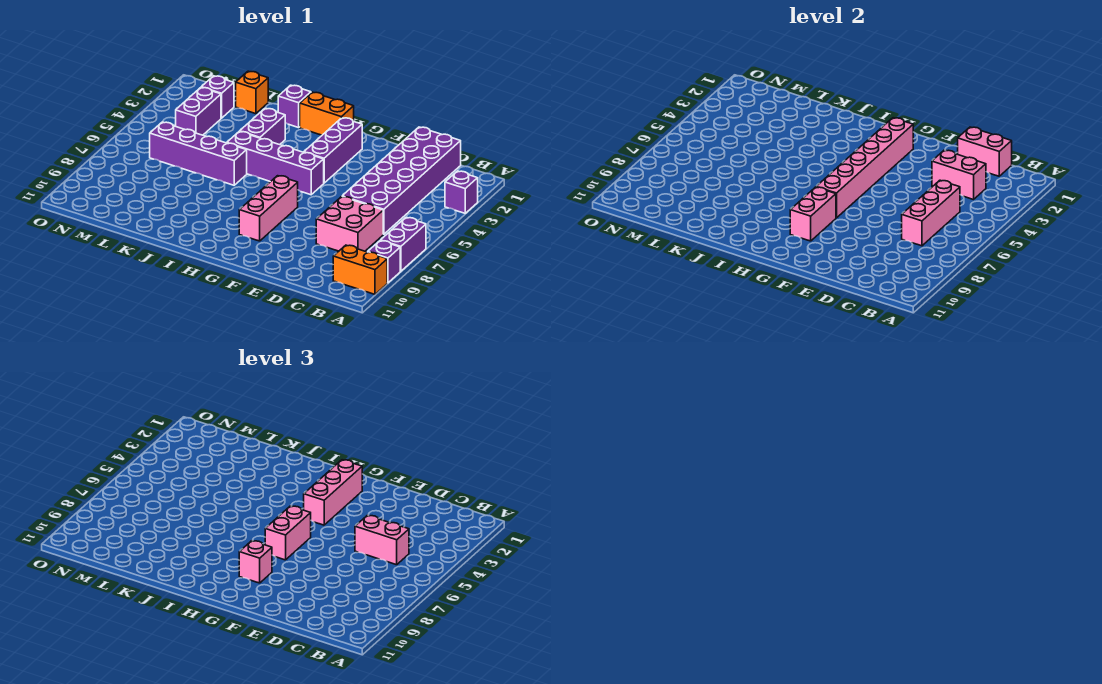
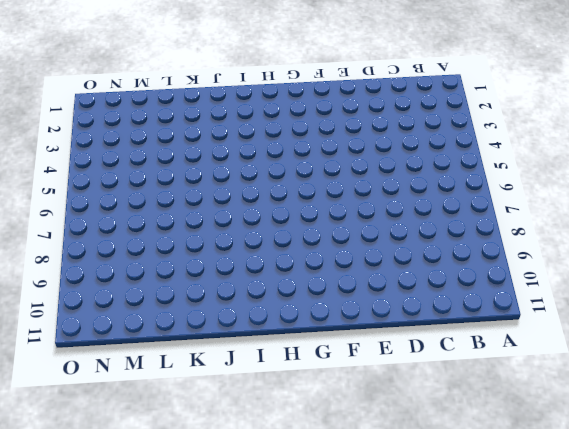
none -> purple 1x1 brick [445,171,478,213]
none -> purple 1x2 brick [381,217,426,271]
none -> purple 1x1 brick [368,241,400,283]

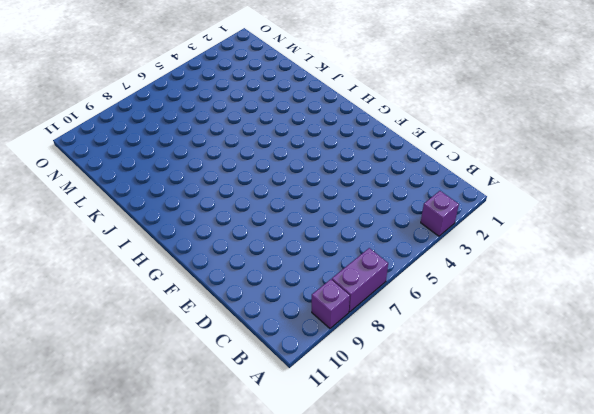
none -> orange 1x2 brick [333,245,387,294]
none -> purple 2x6 brick [342,127,461,234]
none -> pink 2x2 brick [316,197,383,251]

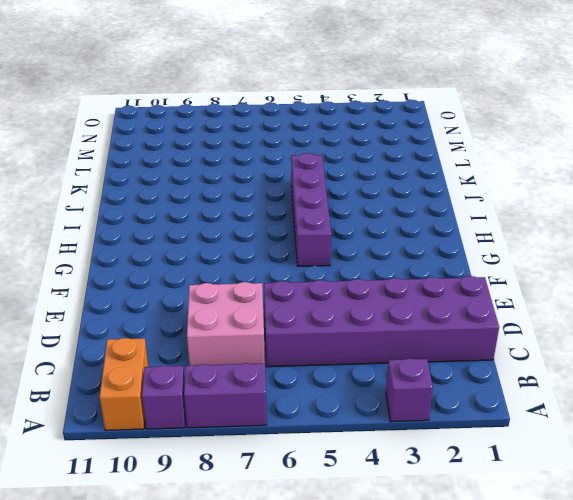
none -> purple 1x3 brick [304,118,362,183]
none -> pink 1x3 brick [239,176,298,241]
none -> orange 1x2 brick [300,92,354,135]

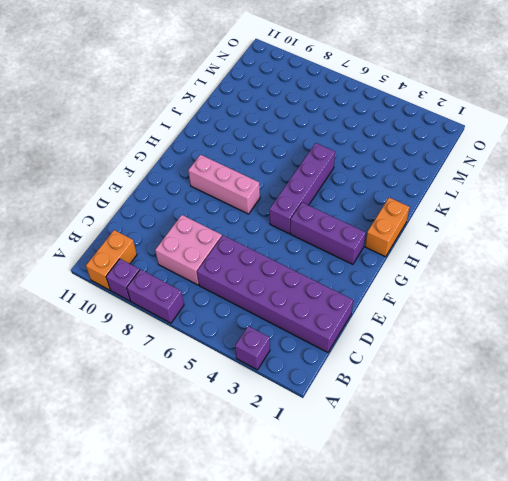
none -> purple 1x1 brick [278,85,311,128]
none -> purple 1x2 brick [240,108,285,145]
none -> purple 1x4 brick [150,122,247,185]

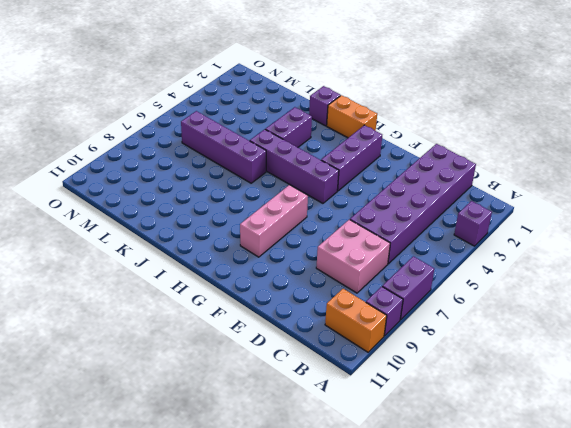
none -> orange 1x1 brick [236,71,268,114]
none -> purple 1x1 brick [201,76,234,118]
none -> purple 1x2 brick [176,88,221,135]

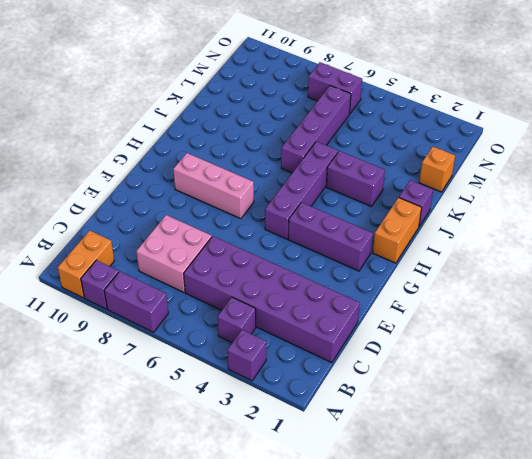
purple 1x1 brick [217,297,256,343] -> purple 1x1 brick moved to [201,76,234,118]
purple 1x2 brick [308,62,362,113] -> purple 1x2 brick moved to [176,88,221,135]
none -> pink 1x2 brick [958,127,1012,176]
none -> pink 1x2 brick [932,150,986,200]
none -> pink 1x3 brick [902,180,960,246]

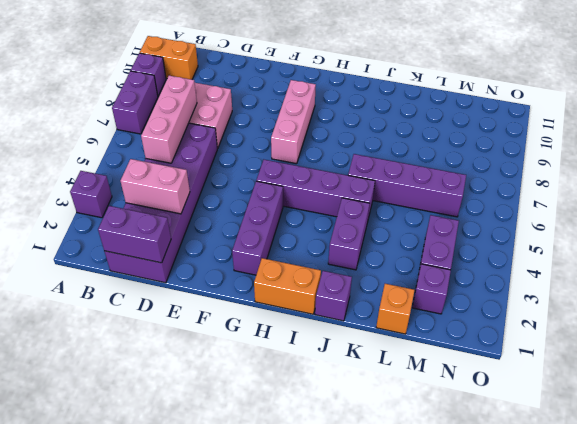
purple 1x2 brick [98,206,171,263] -> pink 1x2 brick [958,127,1012,176]
none -> pink 1x6 brick [817,118,913,218]
none -> pink 1x2 brick [790,187,836,241]
none -> pink 1x2 brick [355,515,409,565]

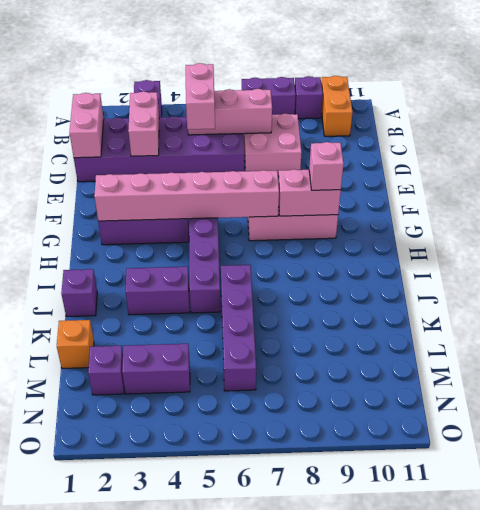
none -> orange 1x2 brick [300,92,354,135]
none -> pink 1x3 brick [304,460,362,525]
none -> pink 1x2 brick [265,506,311,560]

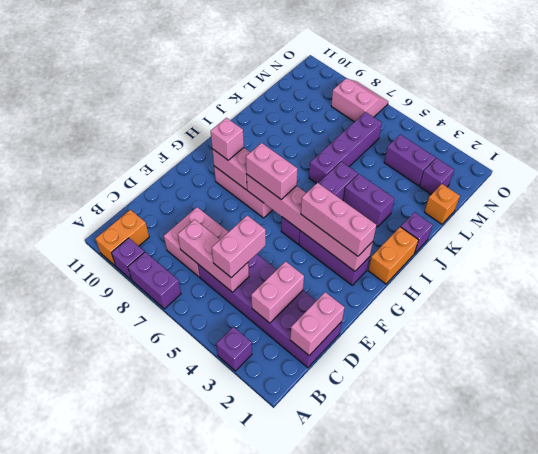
pink 2x2 slope [331,79,388,122] -> none

